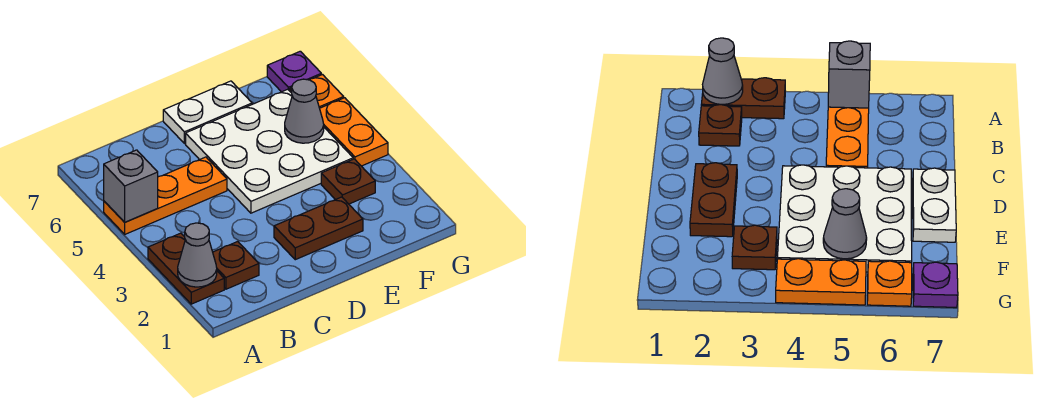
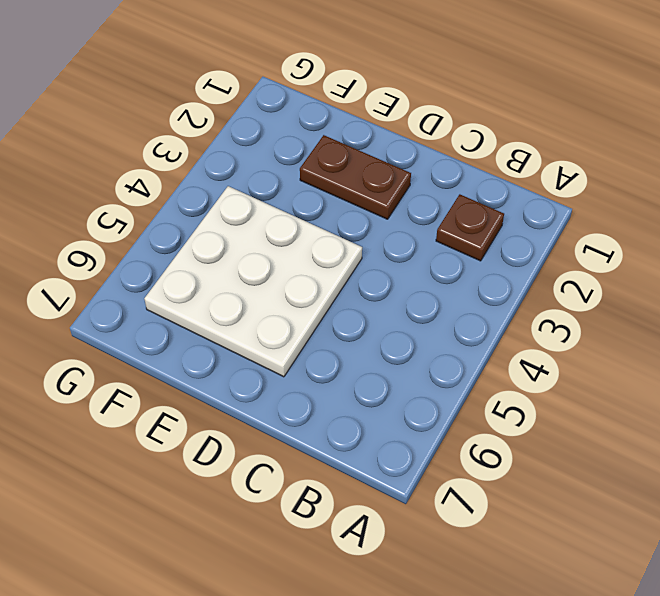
none -> brown 1x2 plate [148,233,224,304]
none -> orange 1x3 plate [104,157,227,234]
none -> white 1x2 plate [163,81,252,144]

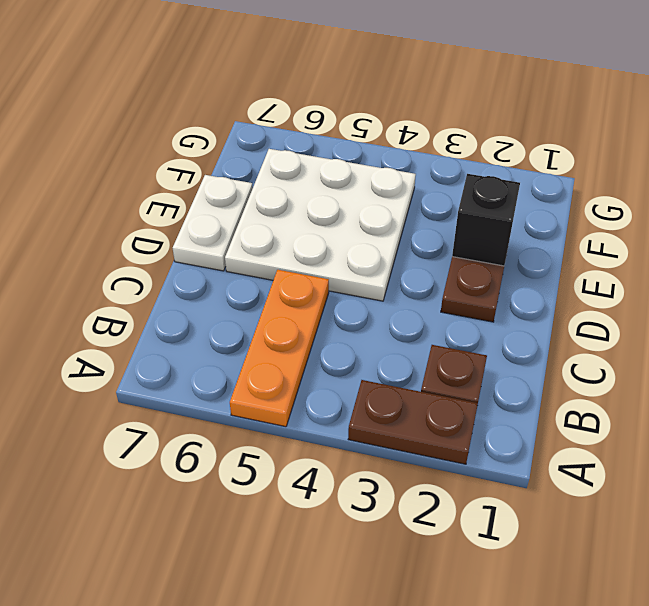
black 1x1 brick [452,174,520,266] -> none
none -> brown 1x1 plate [321,159,375,204]
none -> orange 1x2 plate [320,98,388,166]
none -> orange 1x1 plate [290,75,344,108]

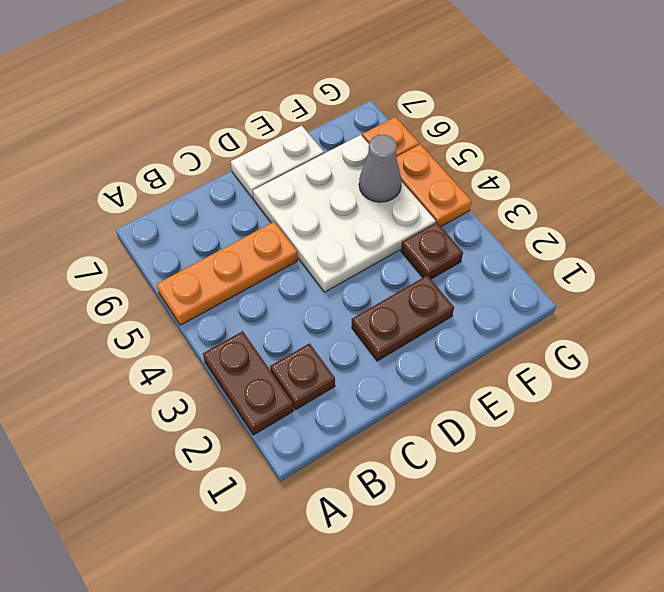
none -> purple 1x1 plate [267,51,321,92]
none -> grey 1x1 cone [178,223,217,287]
none -> grey 1x1 brick [104,150,158,222]

